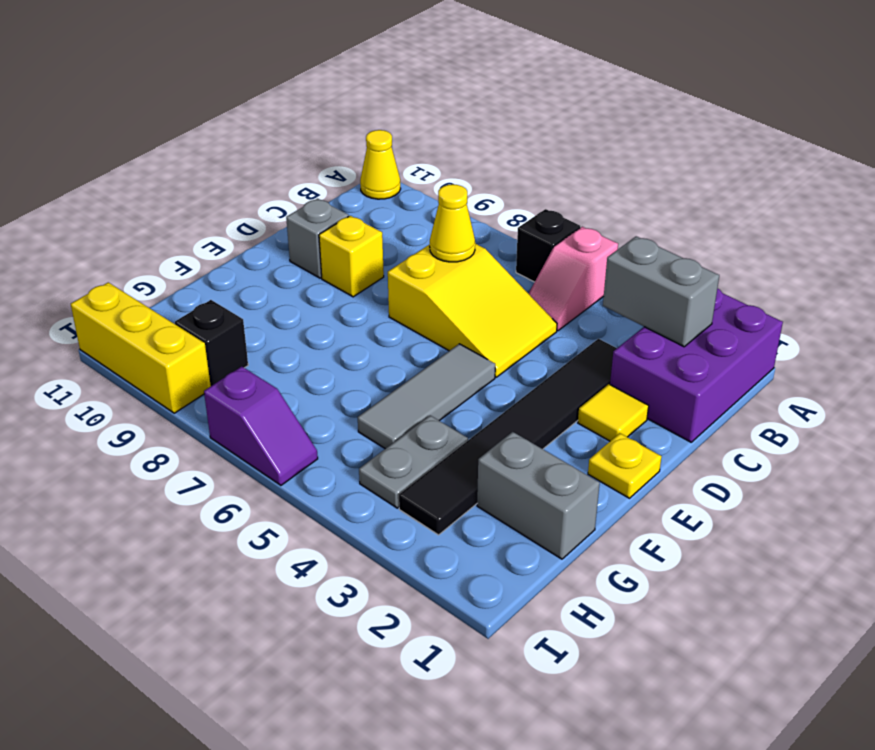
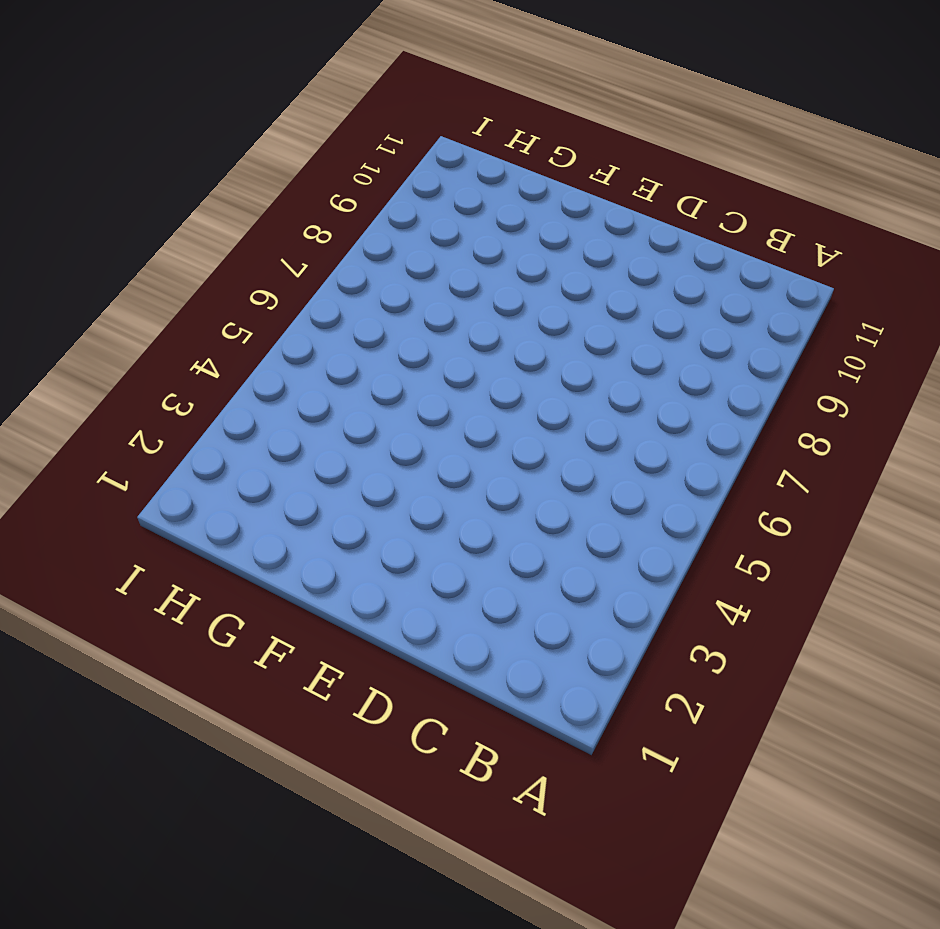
none -> purple 2x3 brick [610,288,783,442]
none -> pink 1x2 slope [529,227,618,331]
none -> black 1x1 brick [516,209,580,282]

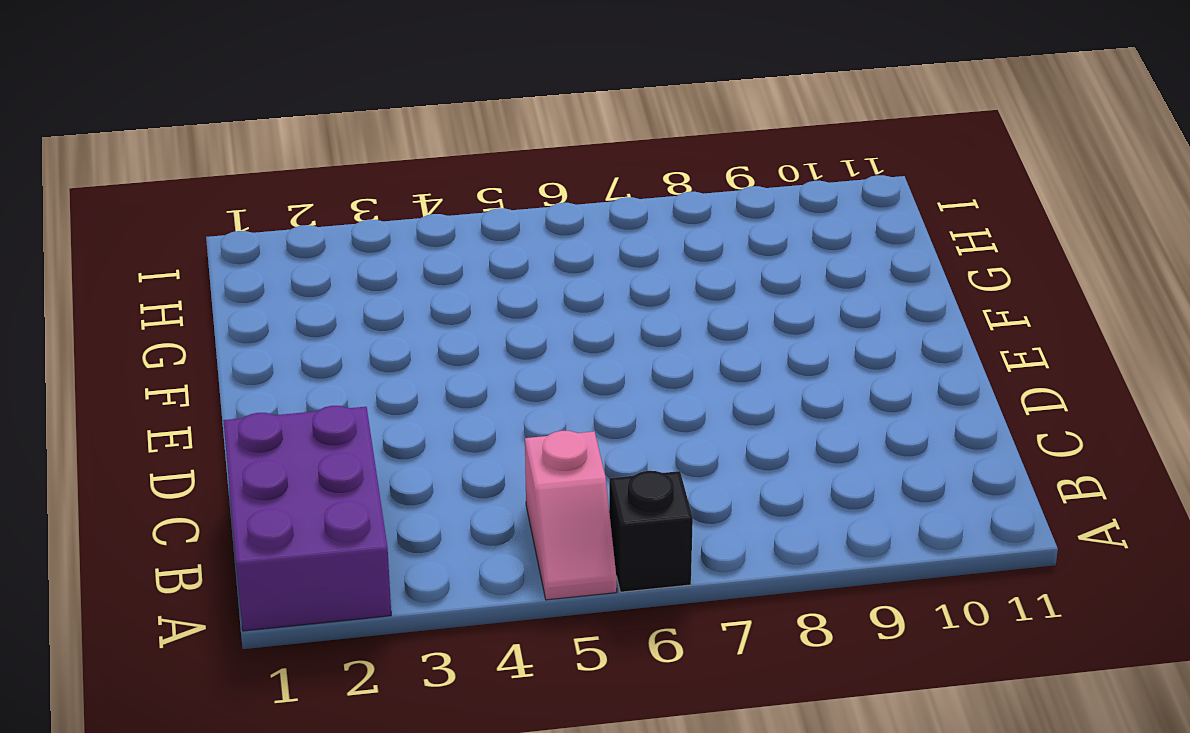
pink 1x2 slope [525,431,617,600] -> pink 1x2 slope turned to [529,227,618,331]
none -> yellow 1x1 cone [360,130,401,199]
none -> black 1x6 tile [399,339,617,535]
none -> yellow 2x3 slope [388,244,557,377]

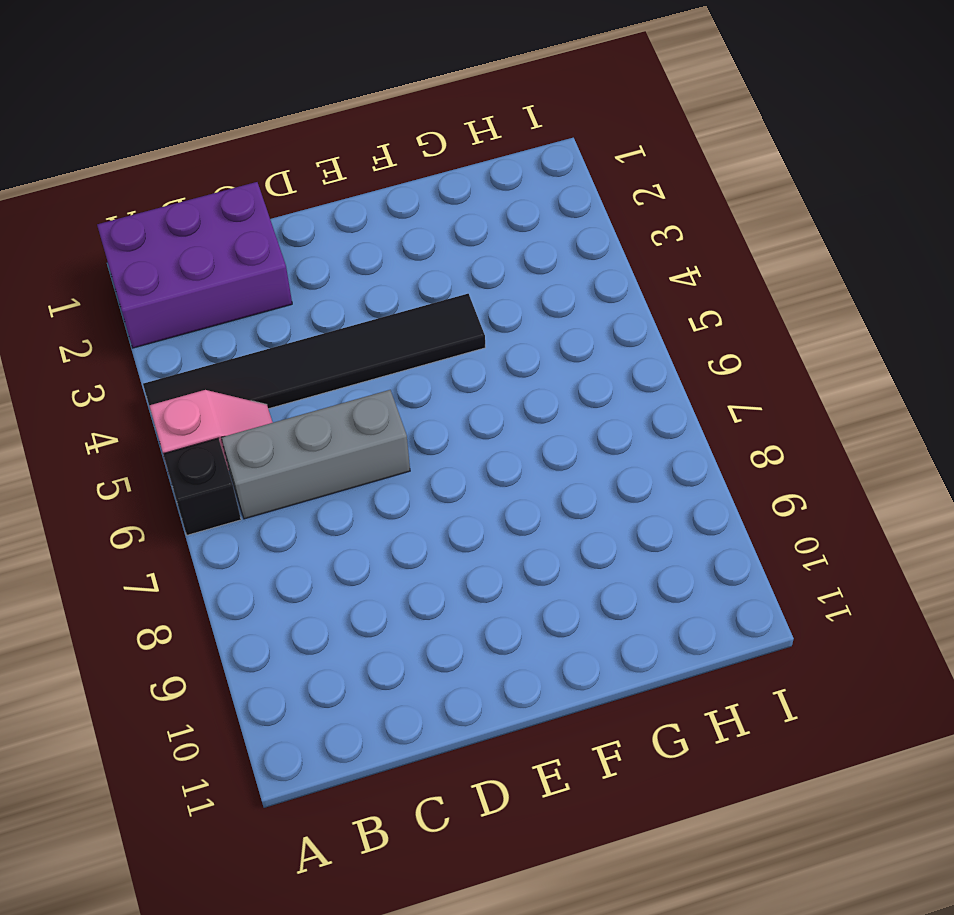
black 1x6 tile [143,294,485,409] -> black 1x6 tile moved to [399,339,617,535]
grey 1x3 brick [221,390,410,519] -> yellow 2x3 slope [388,244,557,377]
none -> yellow 1x1 cone [360,130,401,199]
none -> yellow 1x1 tile [578,384,649,441]
none -> yellow 1x1 brick [319,216,384,297]

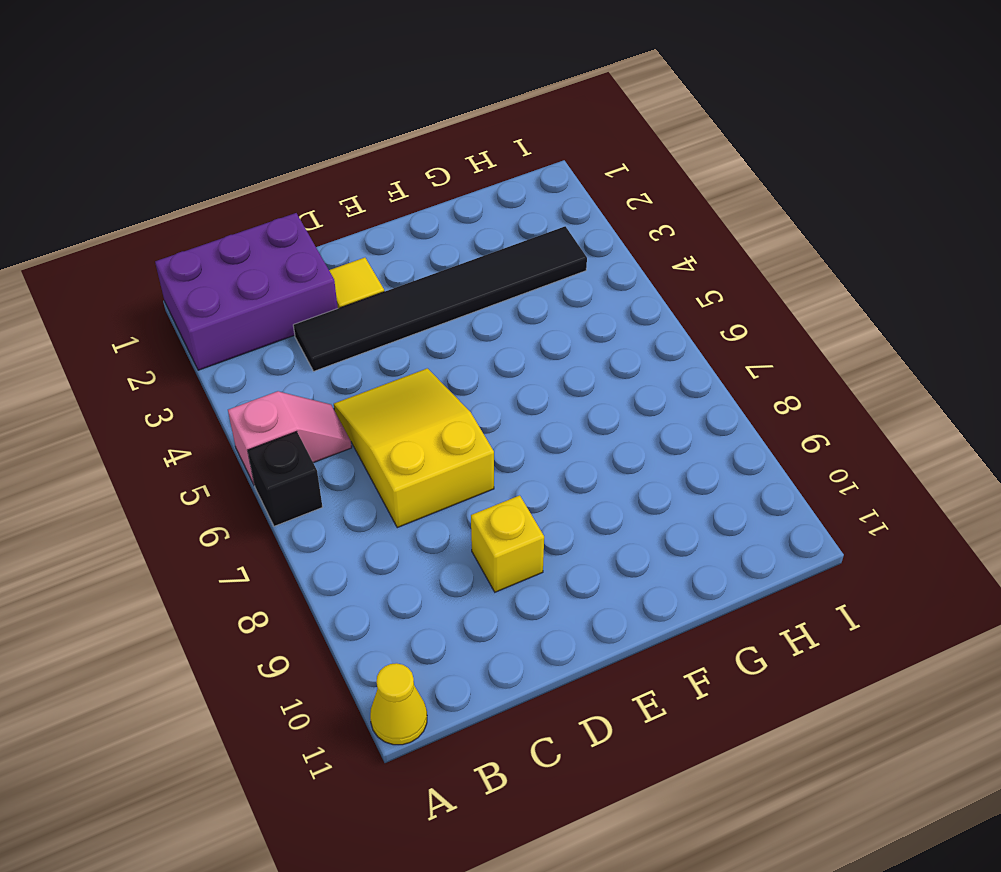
none -> grey 1x1 brick [286,199,349,278]
none -> yellow 1x1 plate [588,433,661,498]
none -> grey 1x3 tile [358,344,495,449]

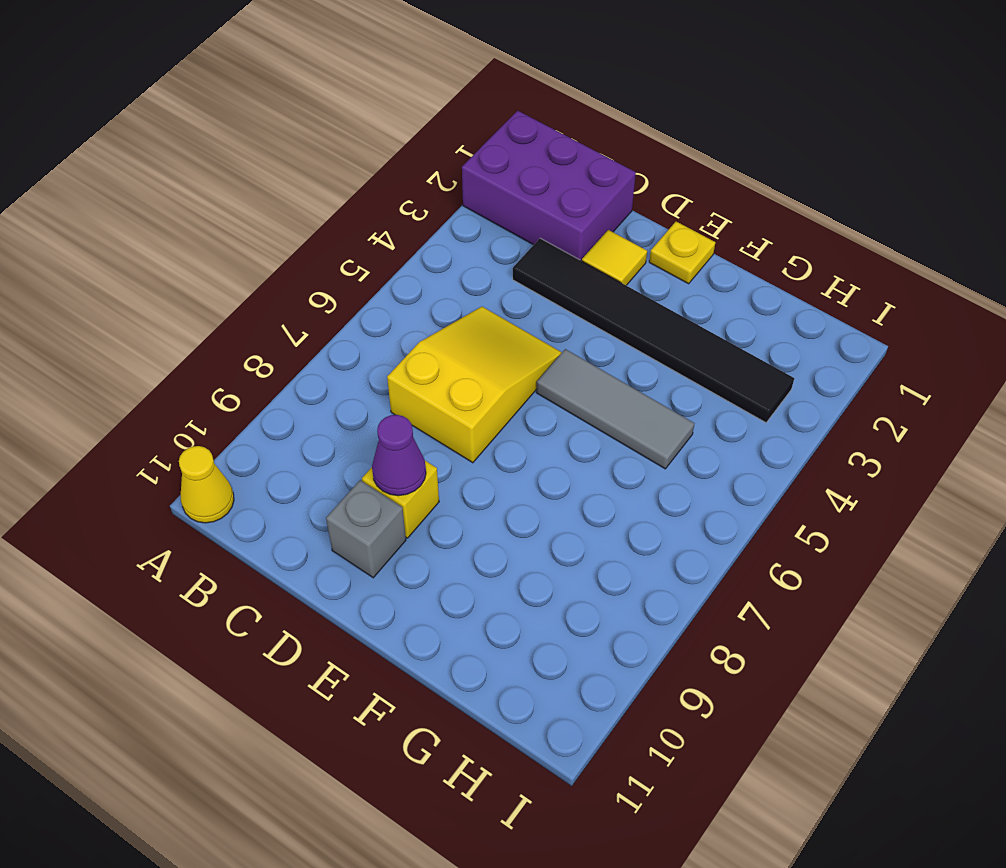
purple 1x1 cone [372,415,426,496] -> none
none -> pink 1x2 slope [529,227,618,331]
none -> black 1x1 brick [516,209,580,282]
none -> grey 1x2 brick [477,432,600,559]

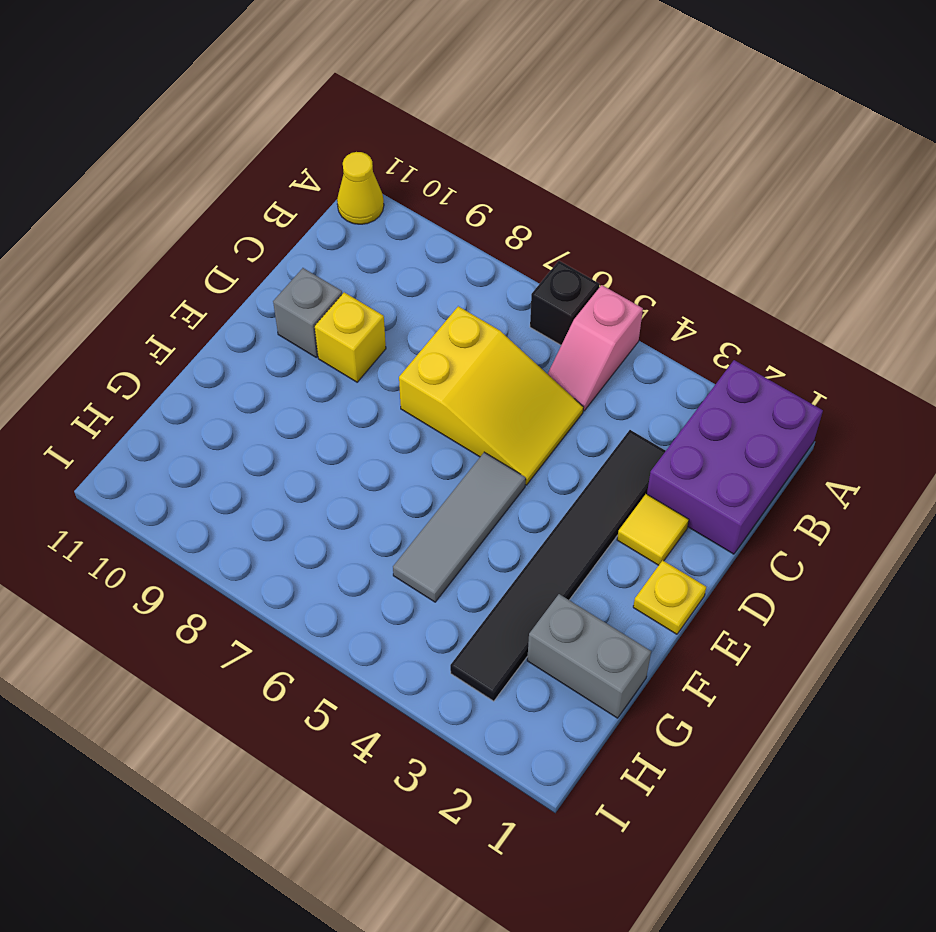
none -> grey 1x2 plate [359,416,468,508]
none -> black 1x1 brick [175,300,248,386]
none -> purple 1x2 slope [204,366,318,485]

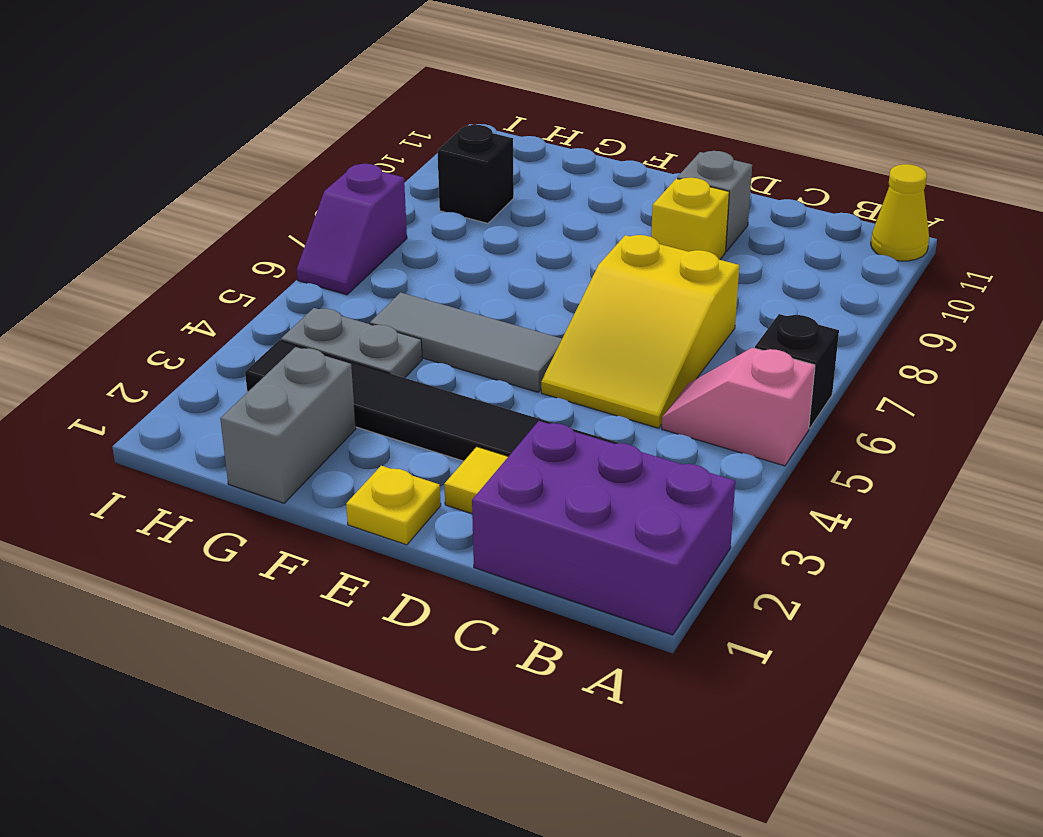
none -> yellow 1x3 brick [71,282,211,413]
none -> grey 1x2 brick [603,236,719,347]
none -> yellow 1x1 cone [430,184,475,262]

